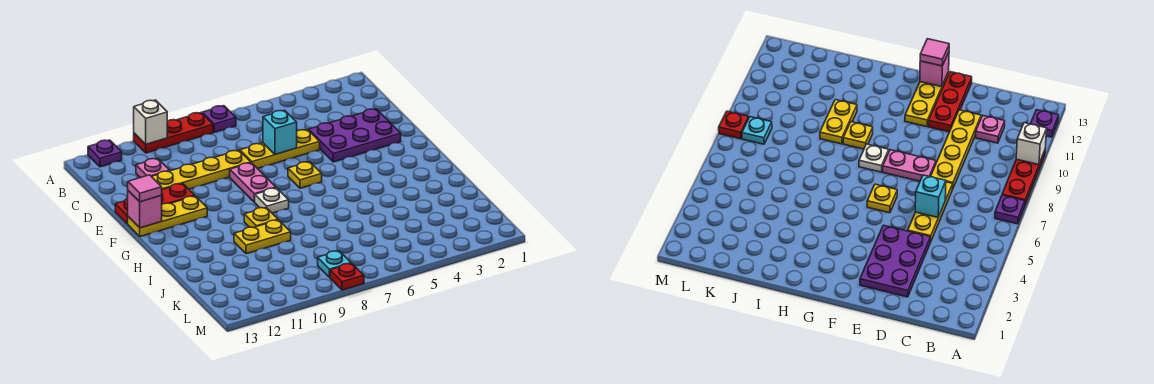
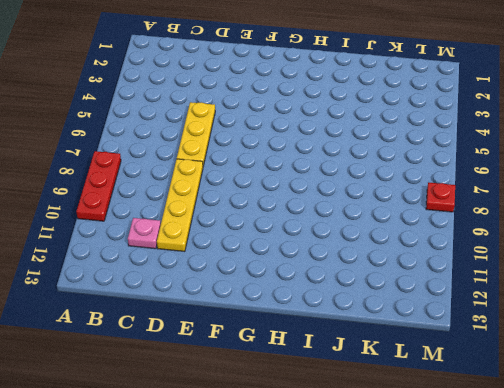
none -> purple 1x1 plate [202,106,236,132]
none -> purple 1x1 plate [88,140,122,167]
none -> purple 2x3 plate [309,109,401,162]

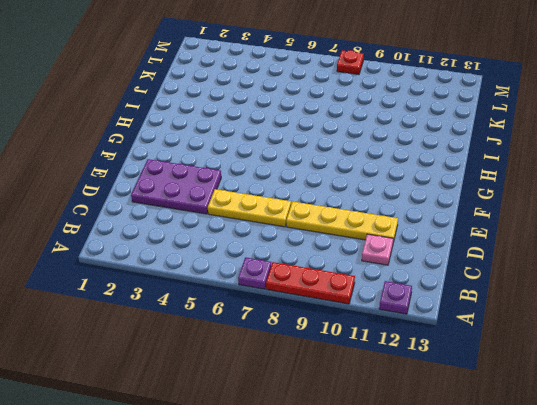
none -> pink 1x2 plate [230,163,276,202]
none -> red 1x3 plate [115,183,195,224]
none -> yellow 1x1 plate [288,162,322,188]

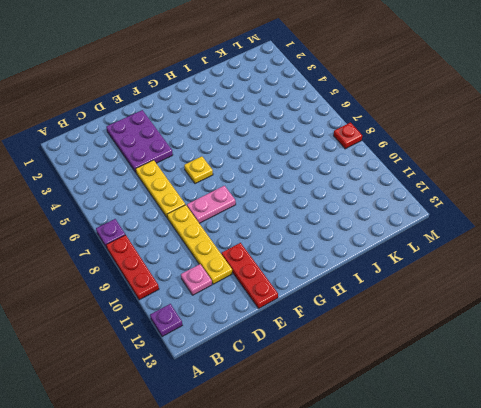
none -> yellow 1x3 plate [128,196,207,237]
none -> white 1x1 plate [255,188,289,213]
none -> yellow 1x1 plate [244,208,278,228]

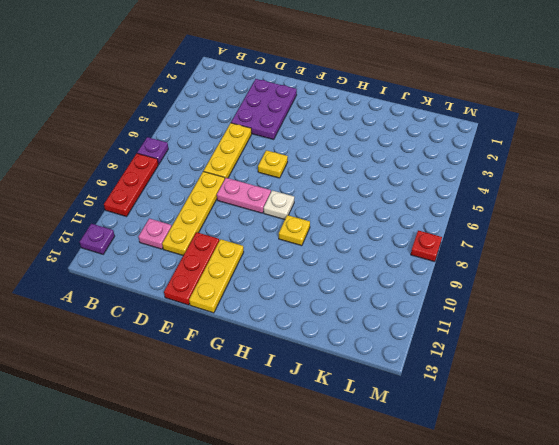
none -> yellow 1x2 plate [234,220,291,254]
none -> cyan 1x1 plate [318,251,351,278]
none -> white 1x1 brick [134,100,167,144]

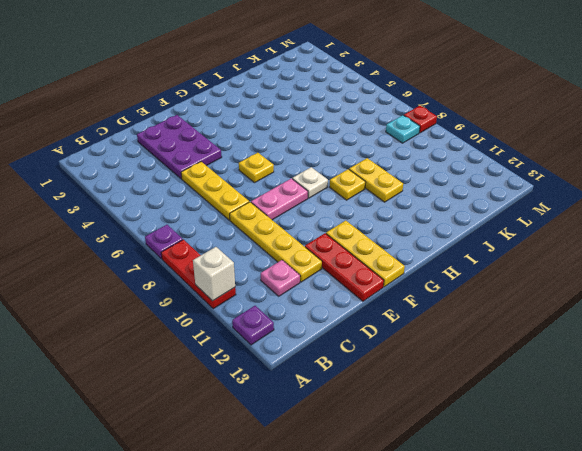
none -> cyan 1x1 brick [263,110,297,155]
none -> pink 1x1 brick [127,191,162,228]
none -> pink 1x1 tile [128,175,162,202]

